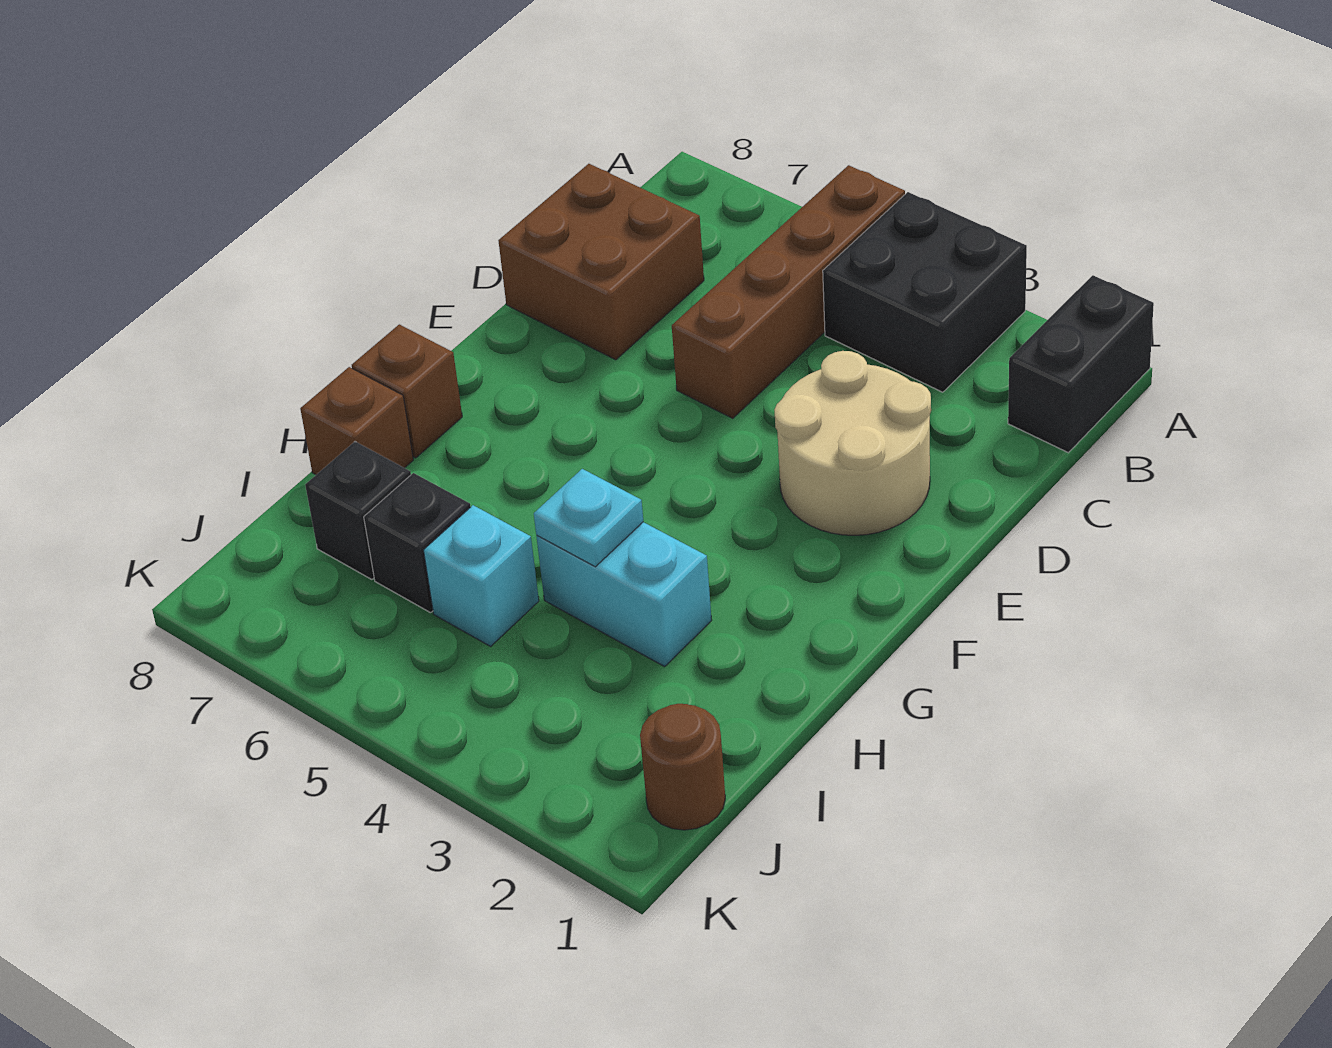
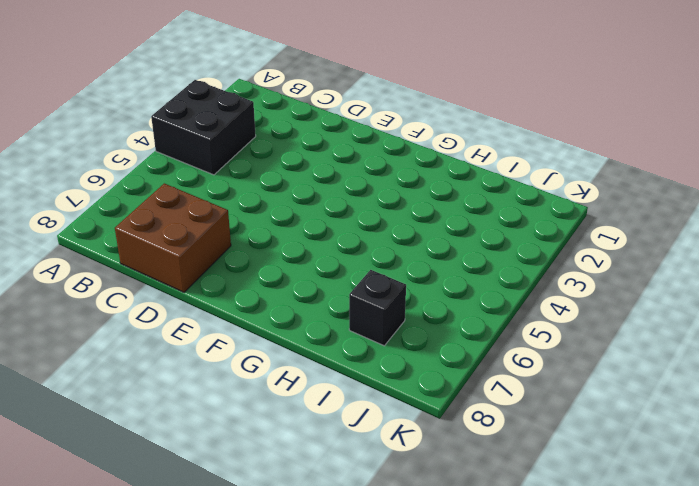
none -> black 1x2 brick [1008,275,1154,453]
none -> brown 1x4 brick [672,165,905,418]
none -> tan 2x2 round brick [774,351,931,535]

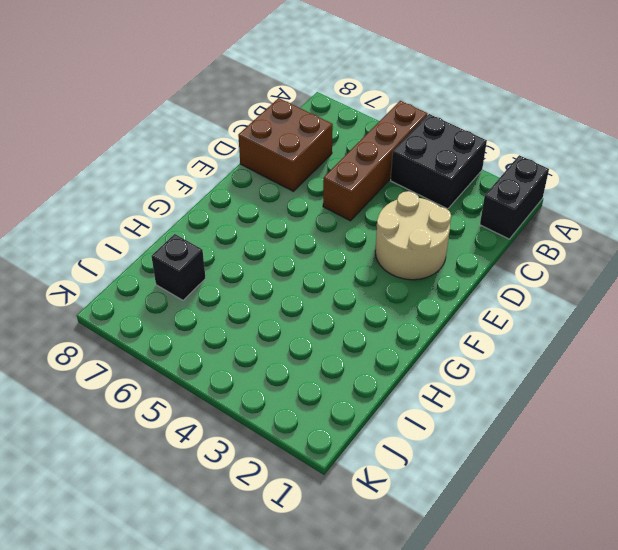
none -> brown 1x1 brick [352,324,462,458]
none -> cyan 1x2 brick [536,522,712,667]
none -> brown 1x1 brick [300,367,413,475]

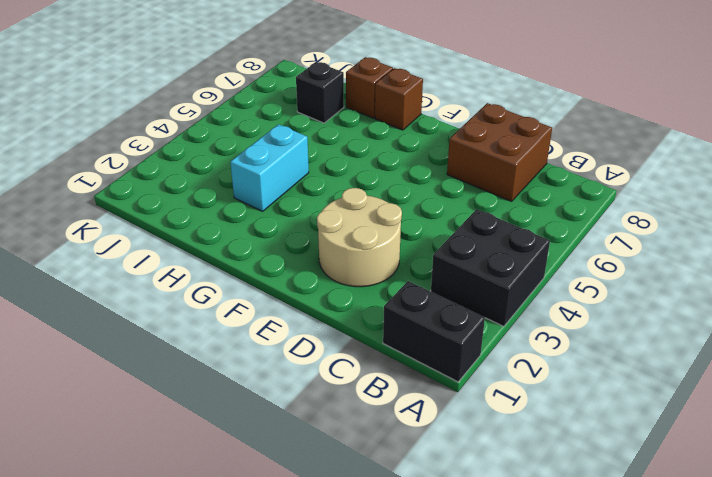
none -> brown 1x4 brick [672,165,905,418]
none -> cyan 1x1 brick [424,505,539,646]
none -> black 1x1 brick [364,473,470,613]

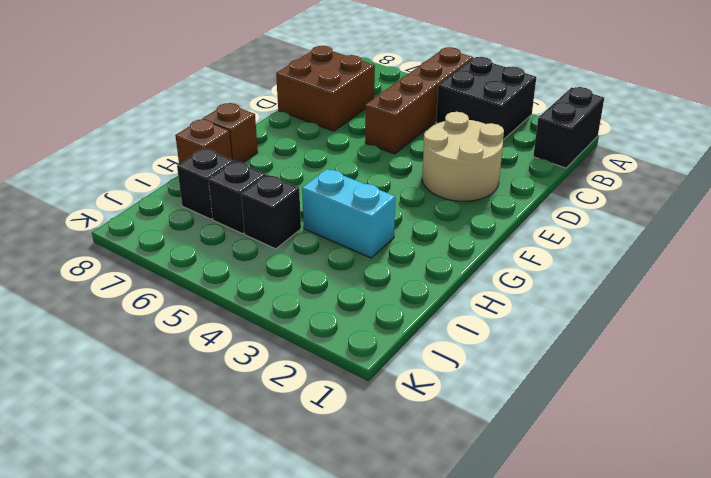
black 1x1 brick [241,175,301,249] -> cyan 1x1 brick [424,505,539,646]
none -> brown 1x1 round brick [640,704,725,830]
none -> cyan 1x1 plate [534,469,643,567]

